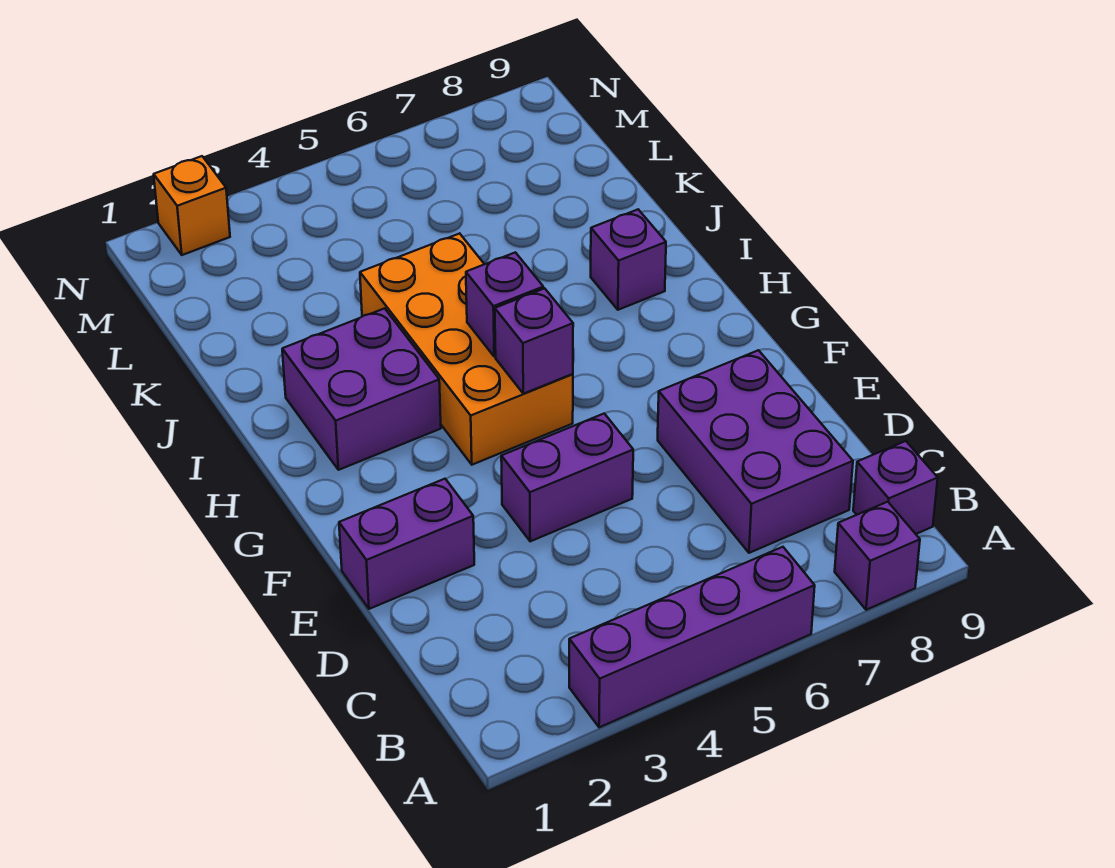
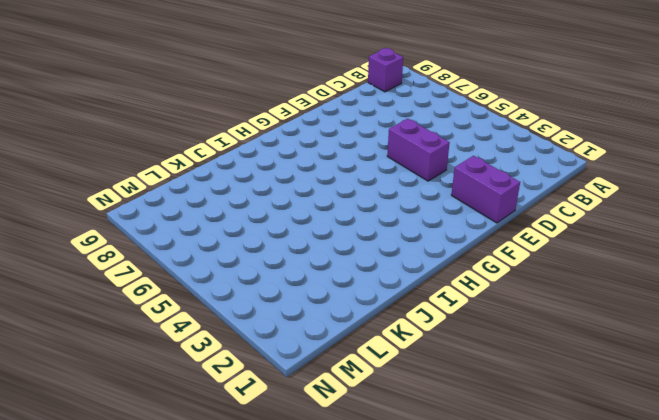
none -> purple 1x4 brick [569,547,815,727]
none -> purple 1x1 brick [835,502,920,610]
none -> purple 2x3 brick [658,350,853,553]

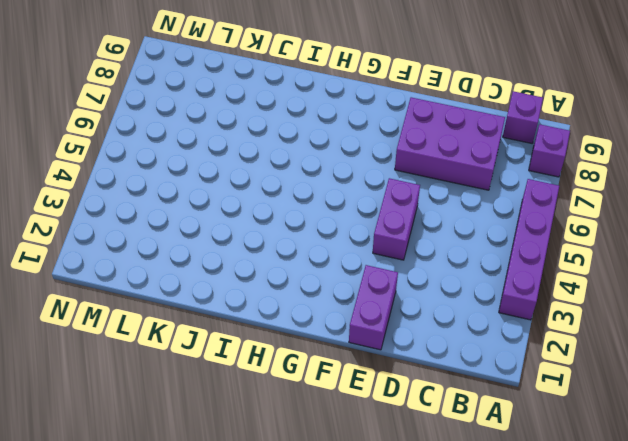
none -> orange 2x4 brick [360,233,573,465]
none -> purple 2x2 brick [282,308,441,470]
none -> purple 1x1 brick [591,210,666,310]

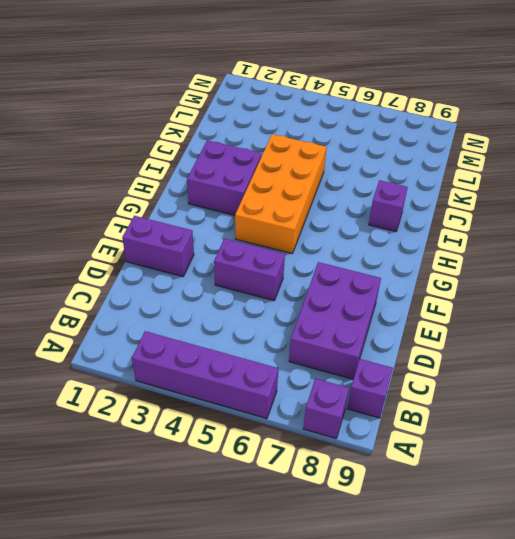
none -> orange 1x1 brick [154,156,230,255]
none -> purple 1x1 brick [495,288,573,394]
none -> purple 1x1 brick [466,252,543,357]

